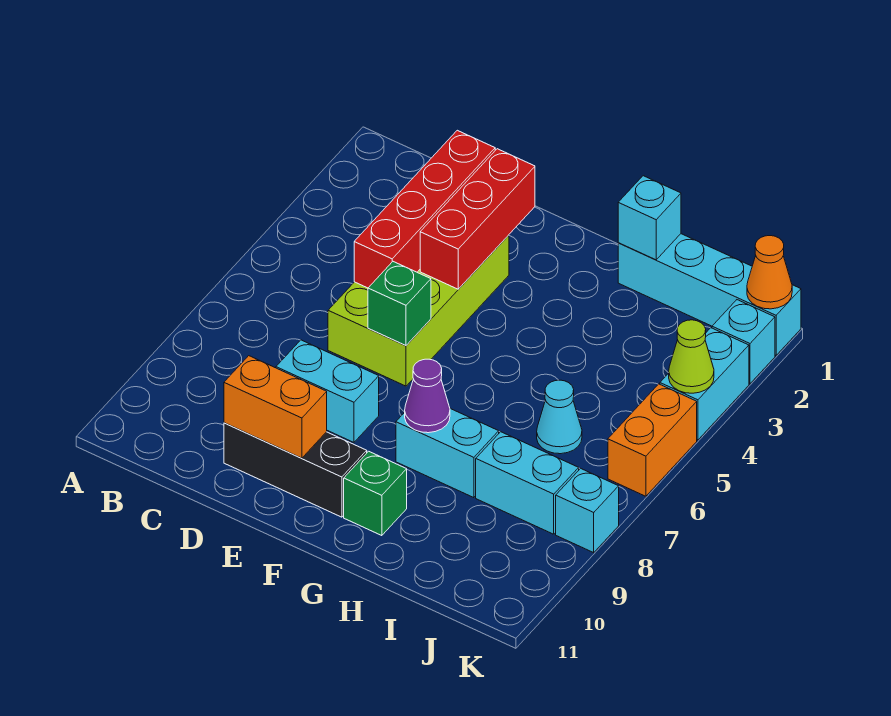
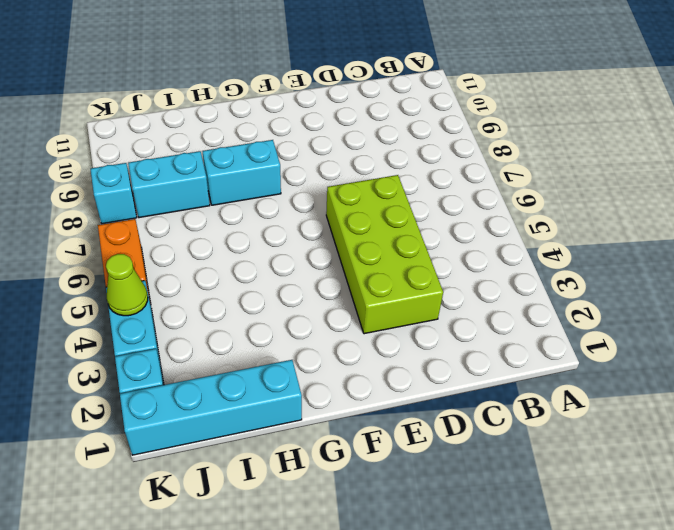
none -> cyan 1x2 brick [276,340,379,442]
none -> black 1x3 brick [224,423,367,517]
none -> green 1x1 brick [344,451,407,536]

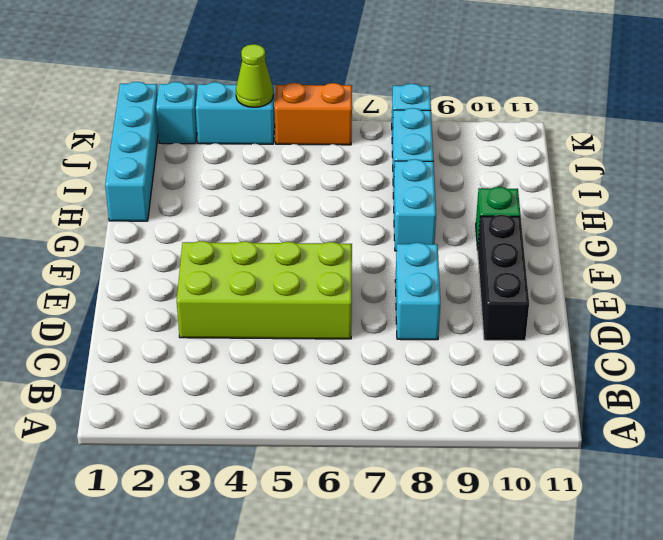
none -> cyan 1x1 cone [537,380,582,454]
none -> red 1x4 brick [354,130,495,288]
none -> orange 1x2 brick [224,356,327,458]

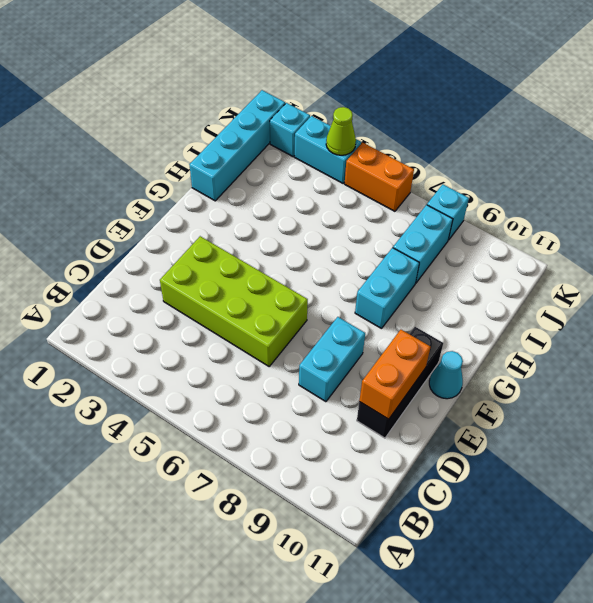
cyan 1x1 cone [429,351,463,399] -> cyan 1x1 cone moved to [537,380,582,454]
none -> green 1x1 brick [344,451,407,536]
none -> red 1x4 brick [354,130,495,288]
none -> red 1x3 brick [420,149,535,289]

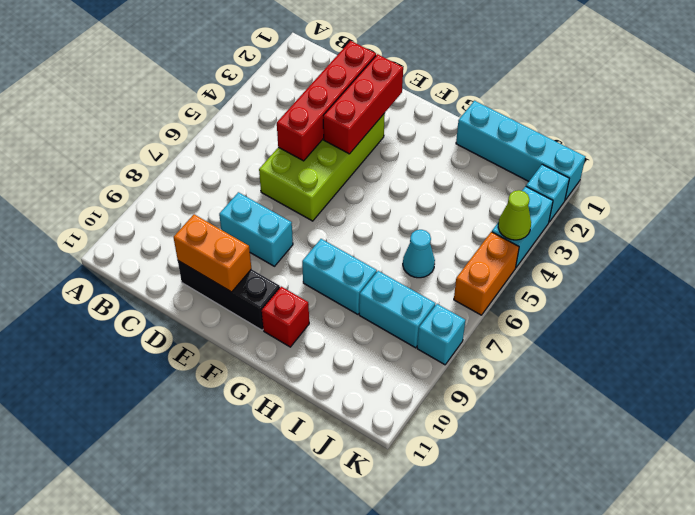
red 1x1 brick [262,287,309,347] -> green 1x1 brick [344,451,407,536]
none -> green 1x1 brick [368,262,431,345]
none -> purple 1x1 cone [405,359,450,433]
none -> cyan 1x1 brick [618,176,681,260]

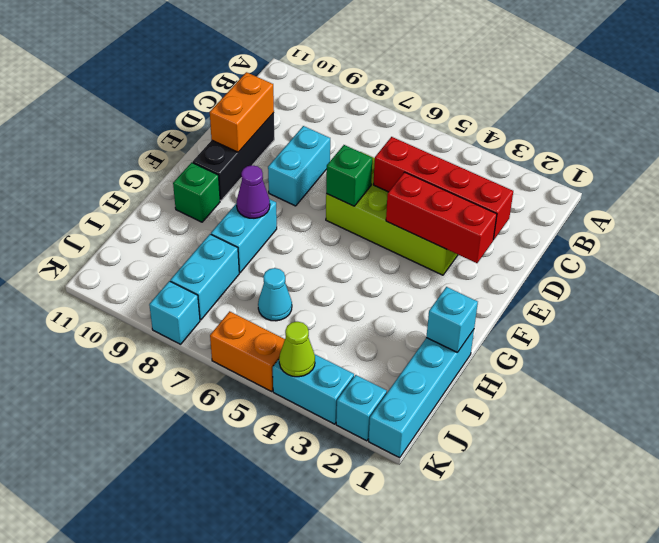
none -> orange 1x1 cone [747,236,792,309]

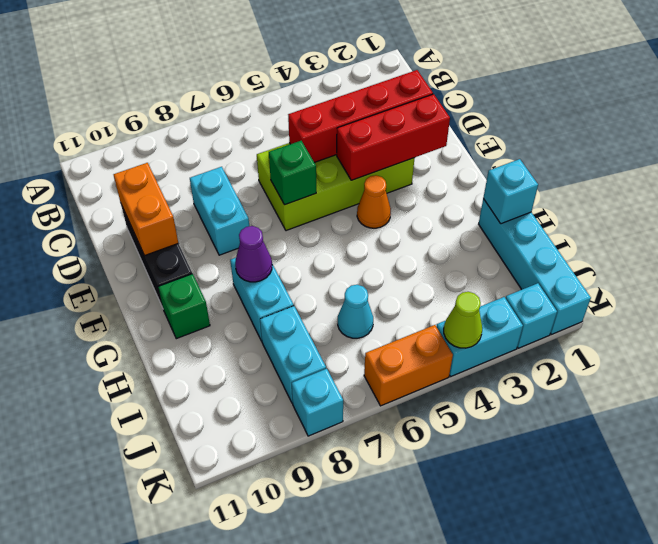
orange 1x1 cone [357,175,391,228] -> orange 1x1 cone moved to [747,236,792,309]

